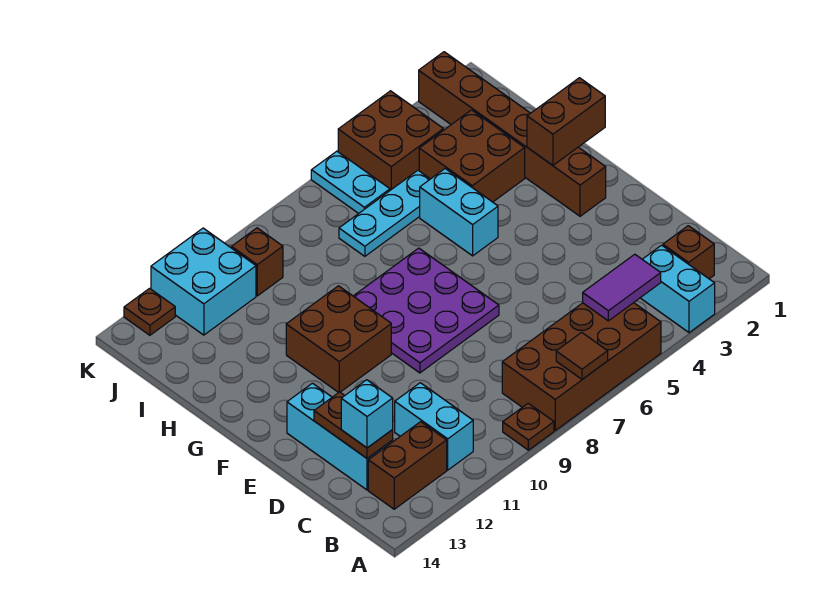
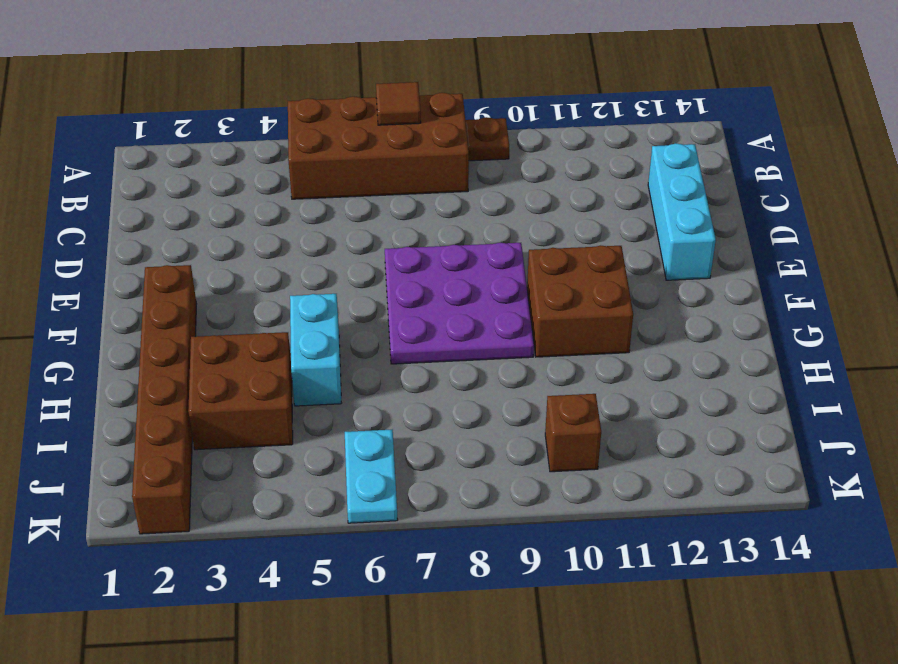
none -> cyan 1x2 brick [641,245,715,333]
none -> brown 1x1 brick [663,226,714,279]
none -> cyan 1x2 brick [395,383,473,470]

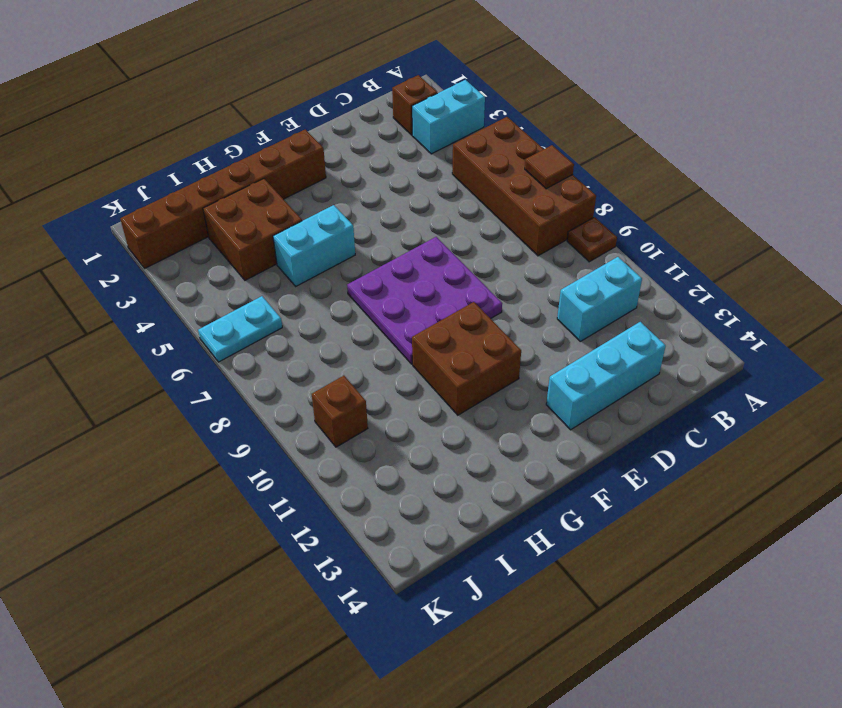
none -> brown 1x2 brick [368,422,447,509]
none -> cyan 1x3 plate [339,170,430,256]
none -> brown 2x2 brick [338,91,443,190]

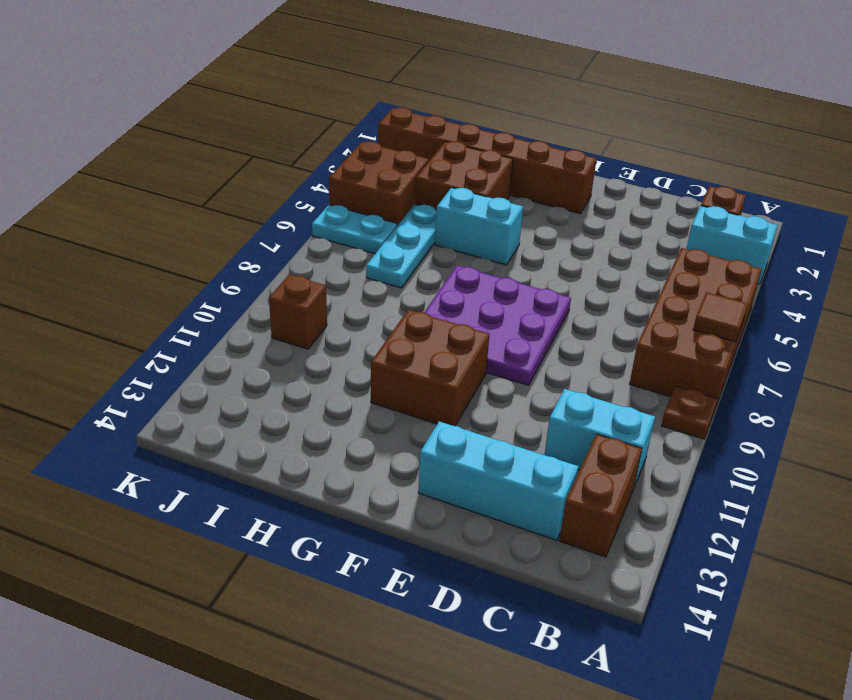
none -> cyan 2x2 brick [151,228,256,335]
none -> brown 1x1 plate [124,288,175,335]
none -> purple 1x2 tile [583,254,661,321]

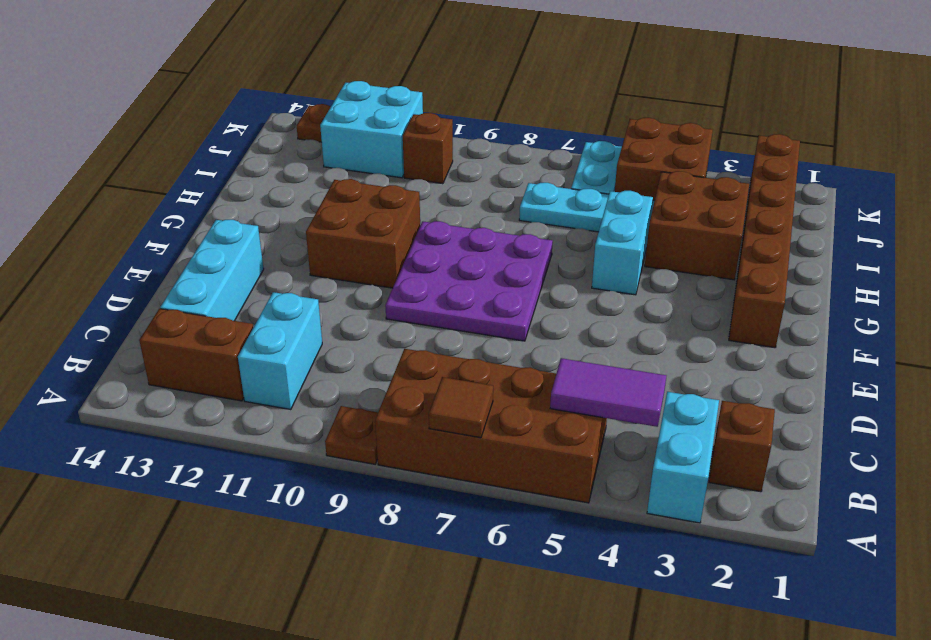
none -> brown 1x2 plate [314,392,393,458]
none -> brown 1x2 brick [527,78,605,165]
none -> cyan 1x1 brick [341,380,393,448]

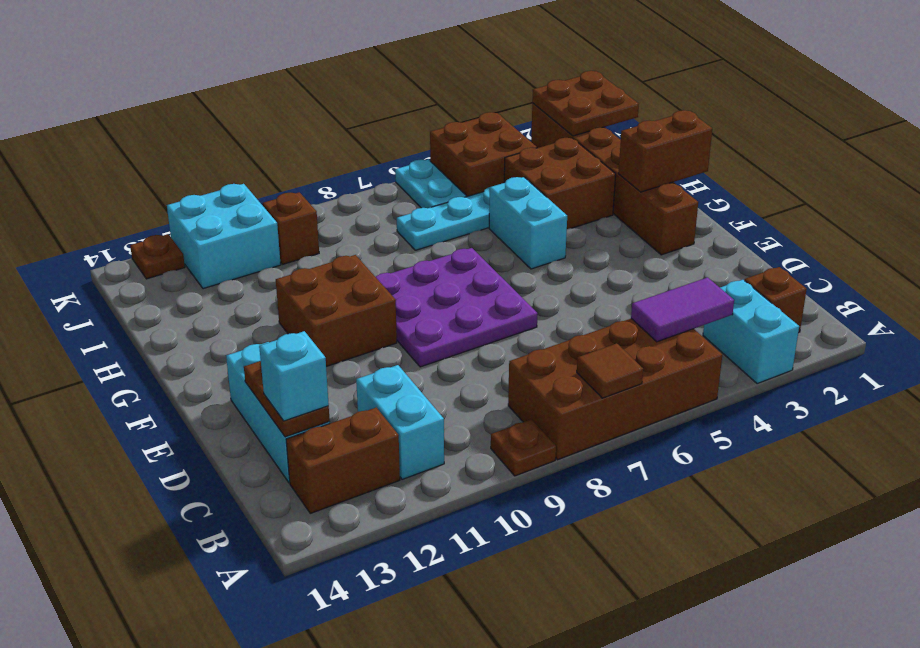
brown 2x2 plate [532,71,639,136] -> none

